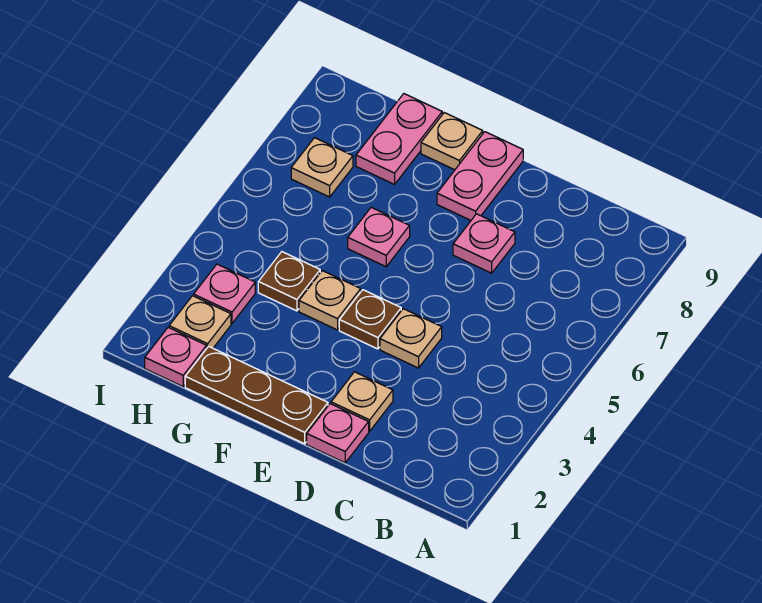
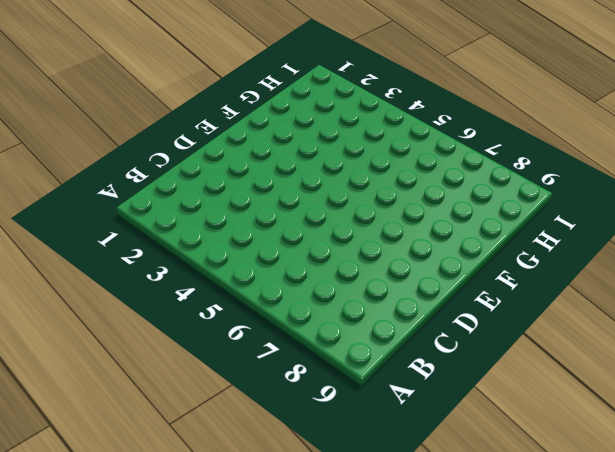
none -> pink 1x1 plate [307,404,369,463]
none -> tan 1x1 plate [331,372,393,431]
none -> tan 1x1 plate [380,309,442,368]

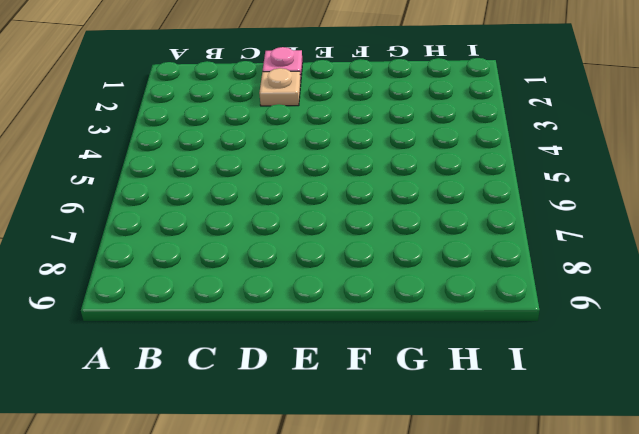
none -> tan 1x1 plate [380,309,442,368]
none -> pink 1x1 plate [453,214,515,273]
none -> brown 1x3 plate [185,346,328,444]

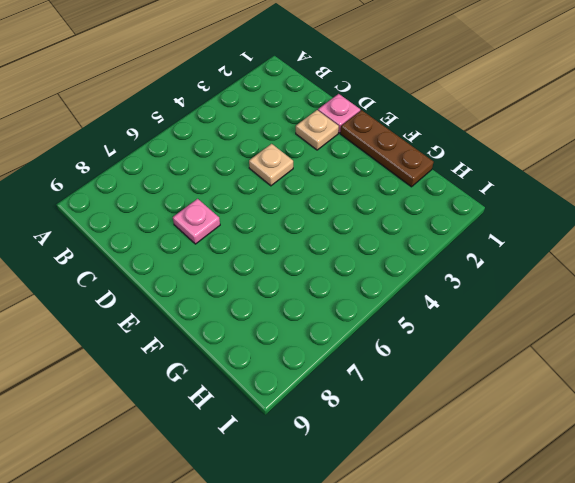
none -> brown 1x1 plate [339,290,401,349]
none -> pink 1x2 plate [437,132,523,220]
none -> tan 1x1 plate [299,271,361,330]

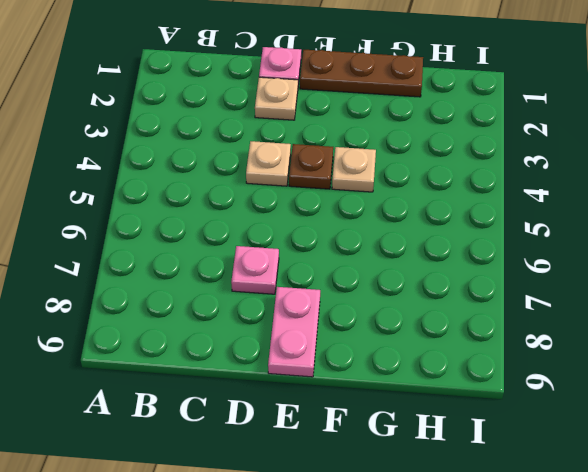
none -> pink 1x1 plate [348,207,410,267]
none -> tan 1x1 plate [421,113,483,170]
none -> brown 1x1 plate [258,252,320,311]

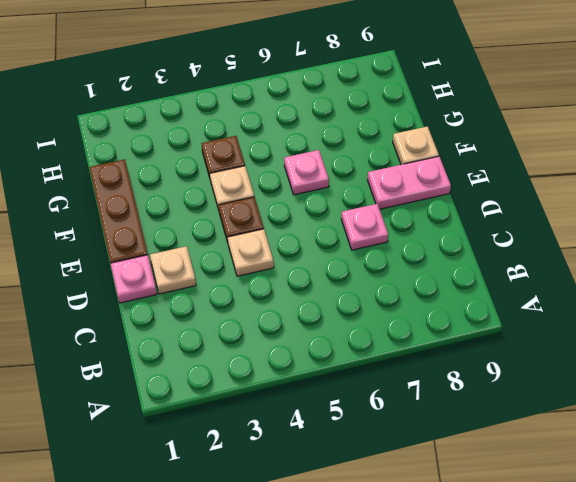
none -> pink 1x2 plate [356,94,442,184]
none -> pink 1x1 plate [145,327,207,386]
none -> tan 1x1 plate [169,296,231,348]

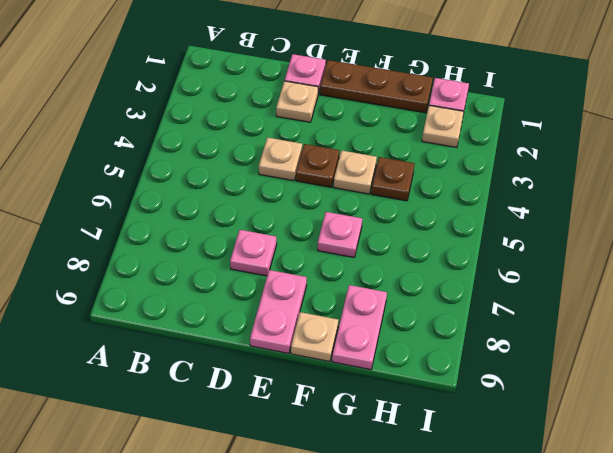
none -> pink 1x1 plate [194,264,255,323]
none -> tan 1x1 plate [291,138,353,197]

